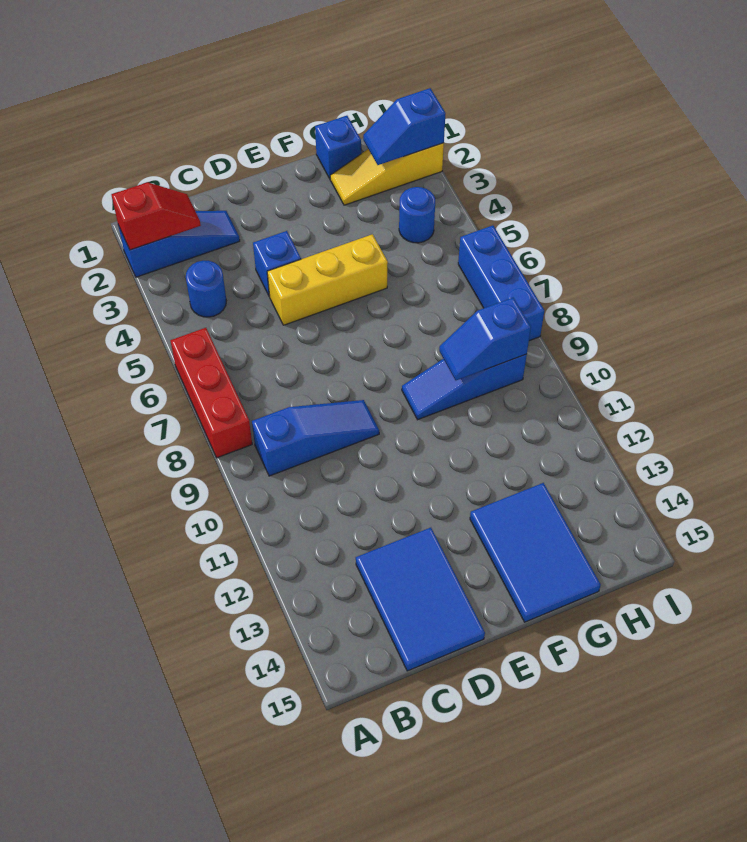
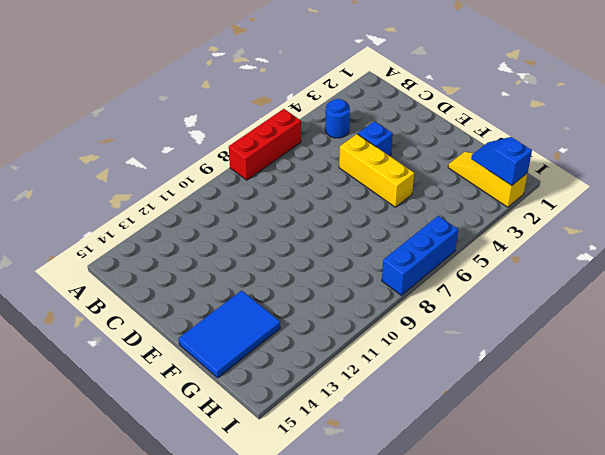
none -> blue 1x3 slope [118,211,240,277]
none -> blue 1x3 slope [252,400,379,476]
none -> blue 2x3 tile [356,528,485,671]

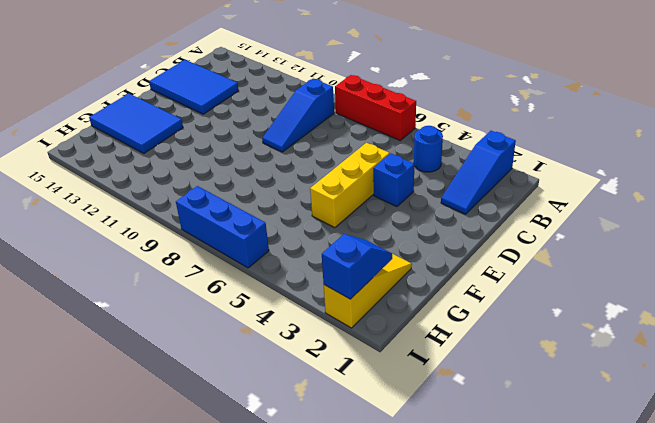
none -> blue 1x3 slope [402,354,527,420]
none -> blue 1x1 brick [315,116,361,178]
none -> blue 1x1 round brick [399,187,435,243]

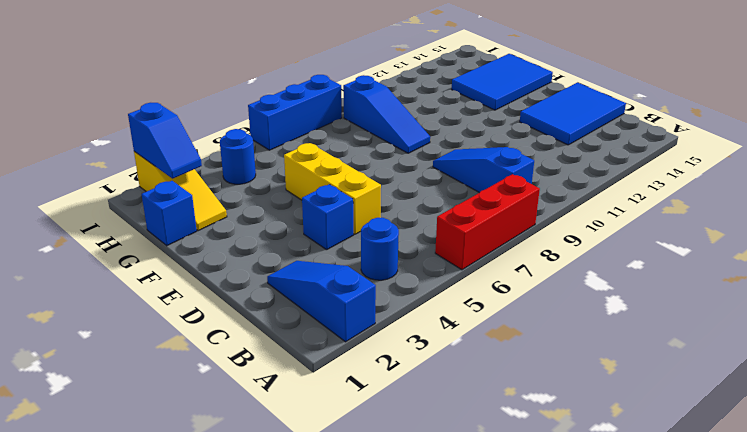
none -> red 1x2 slope [111,182,201,250]
none -> blue 1x2 slope [439,298,531,380]

